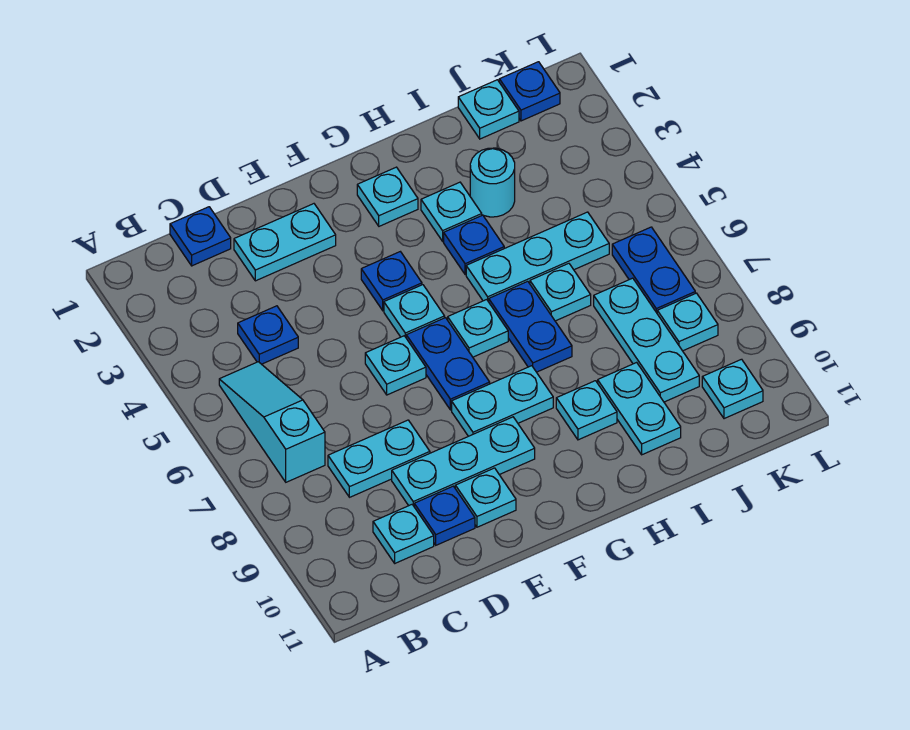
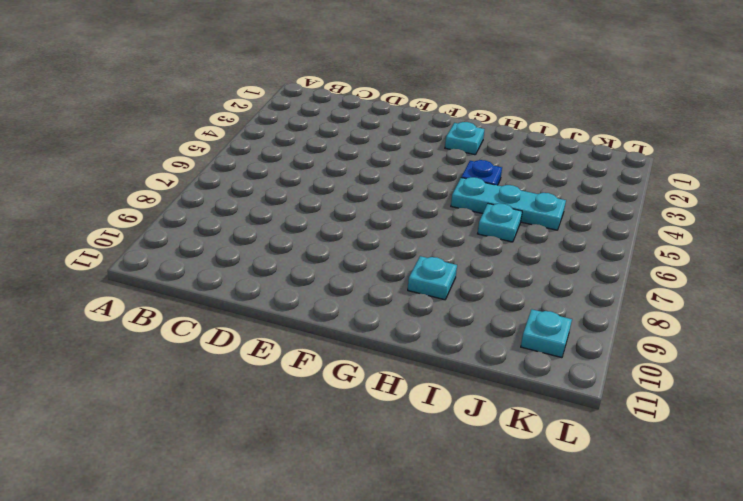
none -> cyan 1x3 slope [219,362,325,482]
none -> blue 1x1 plate [170,207,231,266]
none -> blue 1x1 plate [238,306,298,364]
none -> cyan 1x2 plate [328,420,430,497]

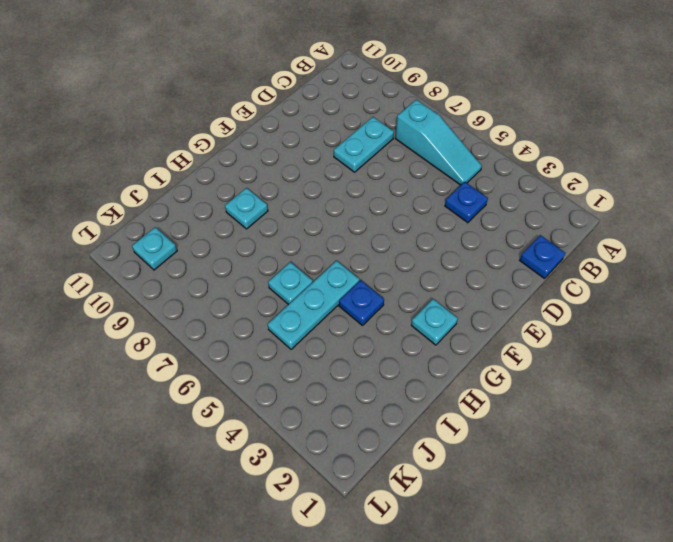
none -> cyan 1x1 plate [373,505,434,563]
none -> cyan 1x2 plate [234,204,336,281]
none -> cyan 1x3 plate [392,417,535,506]
none -> blue 1x1 plate [414,486,475,545]

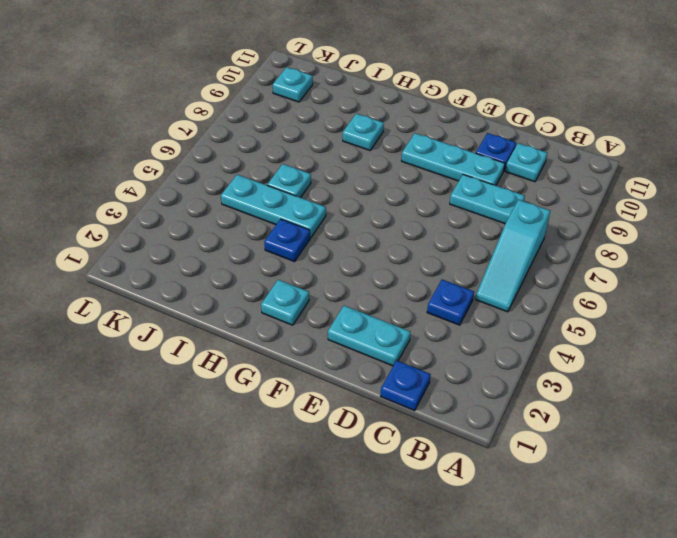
none -> cyan 1x1 plate [365,336,426,395]
none -> cyan 1x1 plate [455,468,516,527]
none -> blue 1x1 plate [361,252,422,311]
none -> cyan 1x1 plate [384,285,445,337]

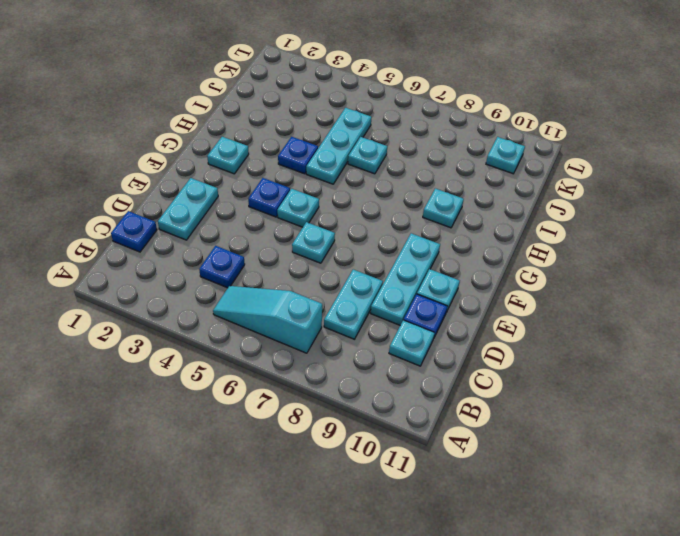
none -> blue 1x2 plate [406,318,490,410]
none -> cyan 1x2 plate [452,366,553,436]
none -> cyan 1x1 plate [448,300,508,357]
none -> cyan 1x1 plate [421,182,482,241]

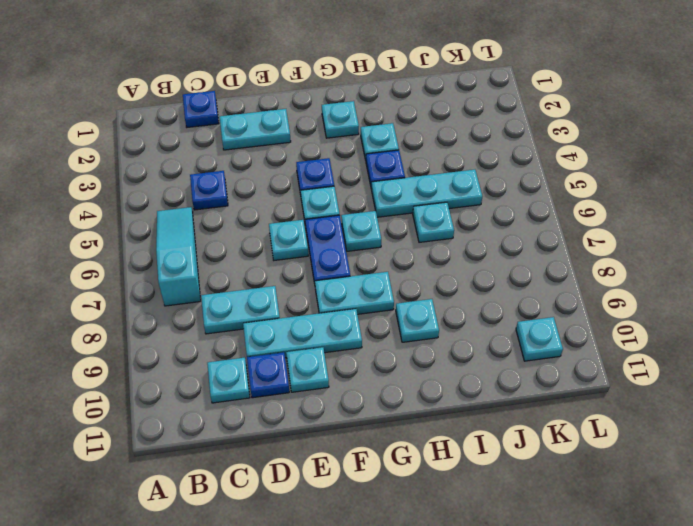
none -> blue 1x2 plate [489,281,572,372]
none -> cyan 1x1 round brick [470,148,515,217]
none -> cyan 1x2 plate [598,362,681,455]
none -> cyan 1x1 plate [458,80,519,139]

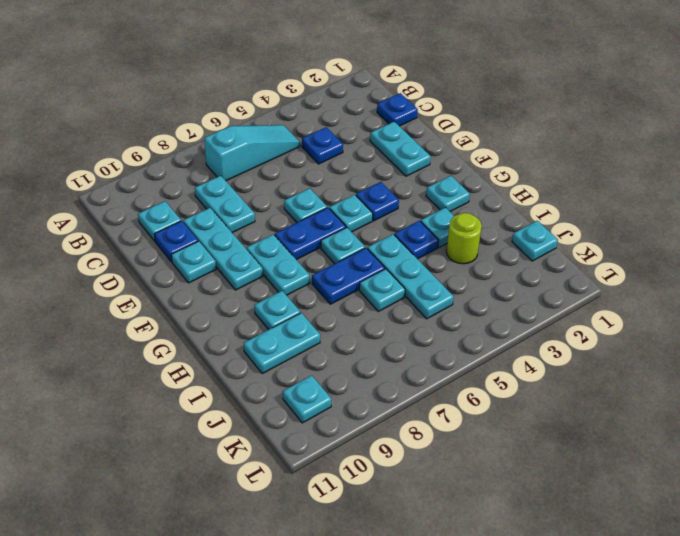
lime 1x1 round brick [446,213,482,264] -> cyan 1x1 round brick [470,148,515,217]
none -> cyan 1x3 plate [594,278,699,402]
none -> blue 1x1 plate [499,62,560,121]
none -> blue 1x2 plate [612,227,695,313]
none -> cyan 1x1 plate [657,293,718,351]

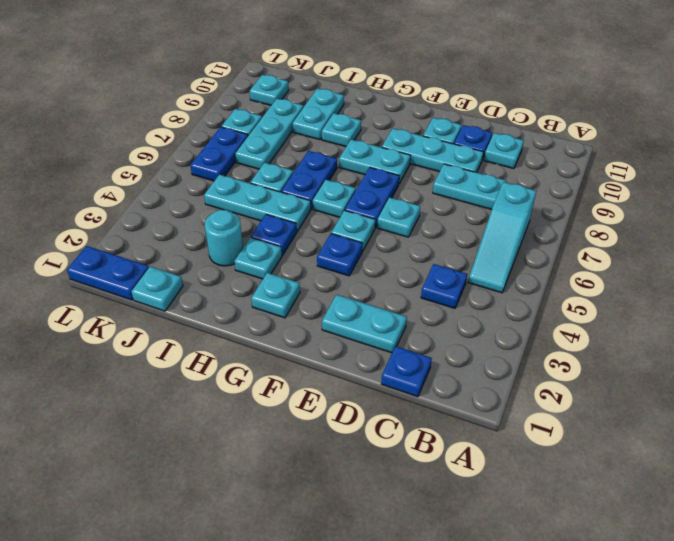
blue 1x2 plate [67,246,149,300] -> blue 1x1 plate [499,62,560,121]

